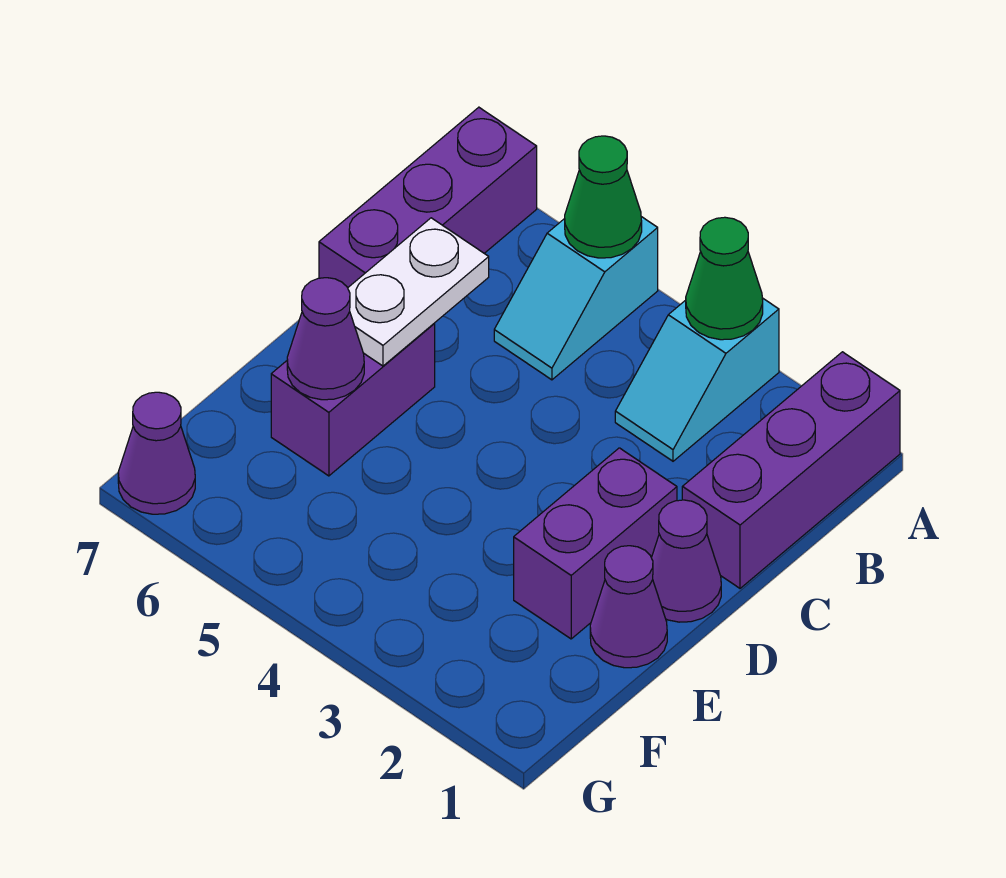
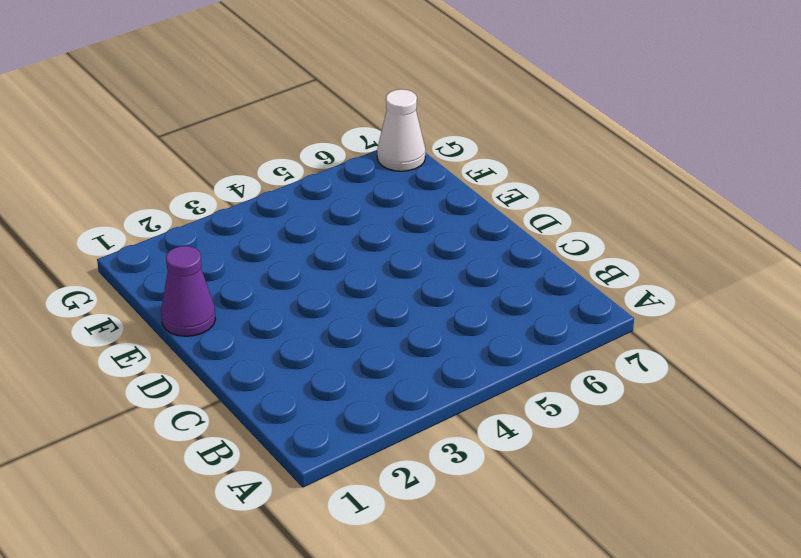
white 1x1 cone [377,89,426,171] -> purple 1x1 cone [118,392,195,514]
none -> purple 1x3 brick [682,352,900,588]
none -> cyan 1x2 slope [615,298,779,461]
none -> cyan 1x2 slope [494,217,658,380]

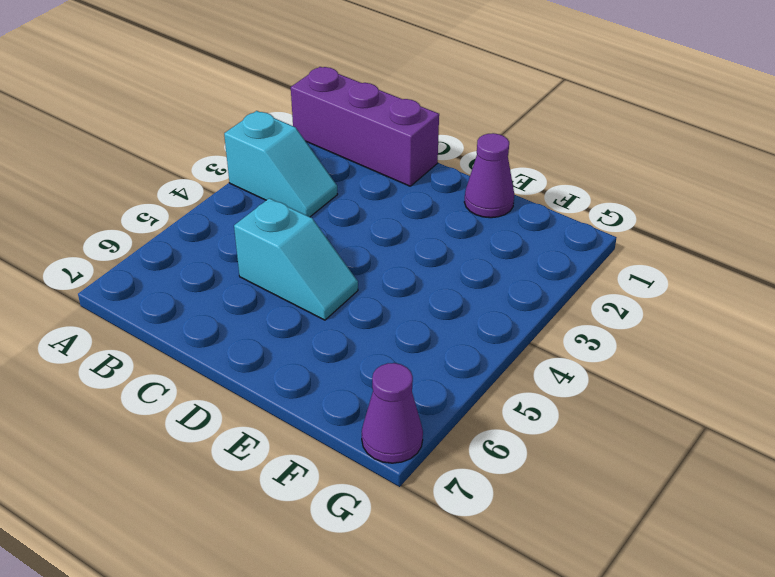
cyan 1x2 slope [234,198,358,320] -> cyan 1x2 slope moved to [494,217,658,380]
none -> purple 1x3 brick [319,107,537,288]
none -> purple 1x1 cone [651,500,721,622]
none -> purple 1x2 brick [514,448,677,639]

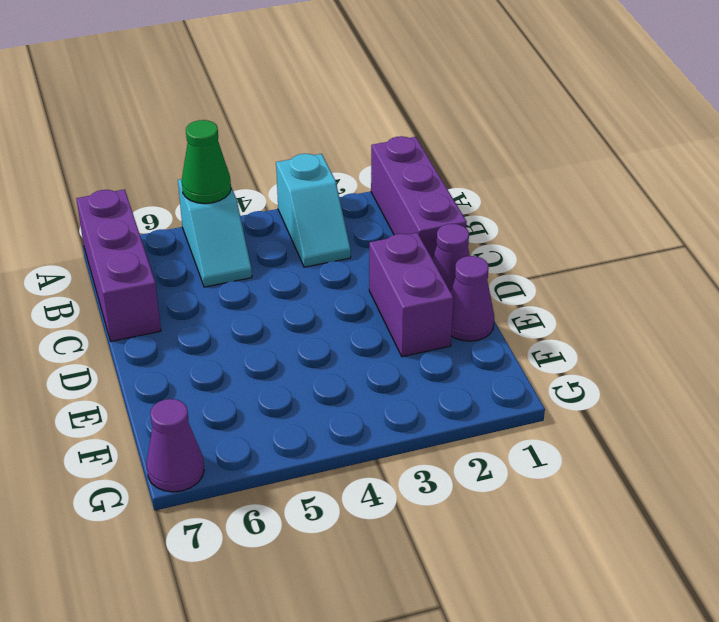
none -> purple 1x2 brick [271,324,435,476]
none -> green 1x1 cone [686,217,763,340]
none -> white 1x2 plate [348,218,489,366]

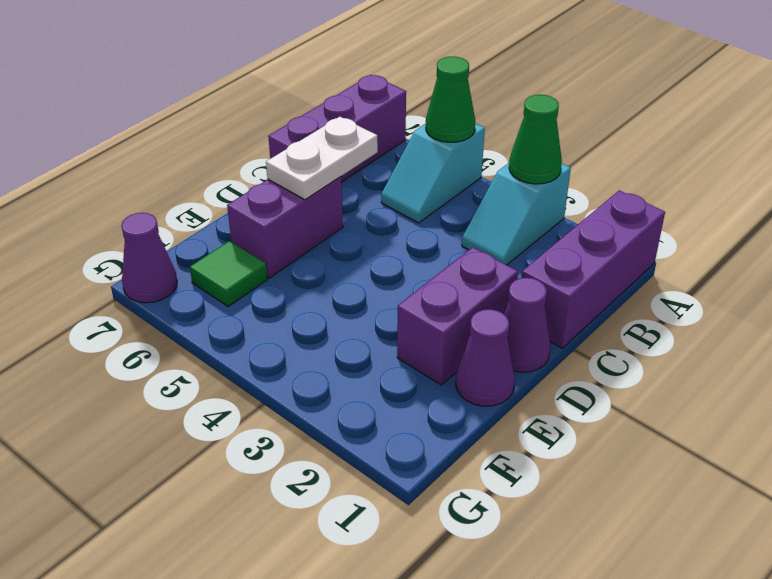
green 1x1 tile [190,241,267,306] -> none
none -> purple 1x1 cone [287,278,364,400]

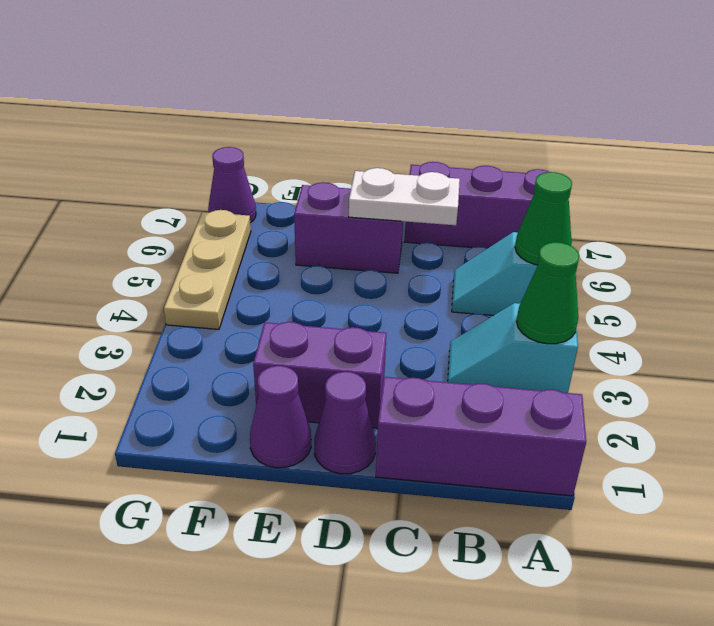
tan 1x3 plate [164,210,251,329] -> none
none -> purple 1x1 cone [287,278,364,400]

